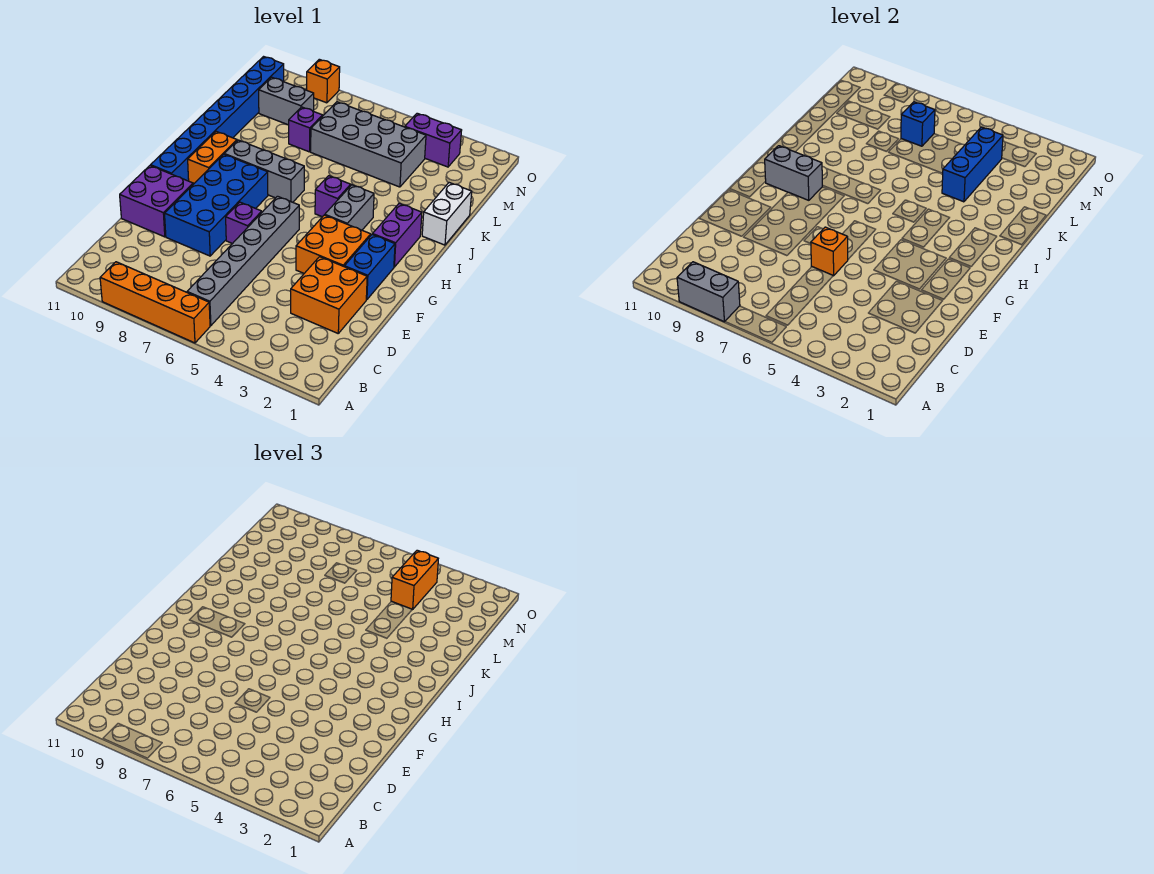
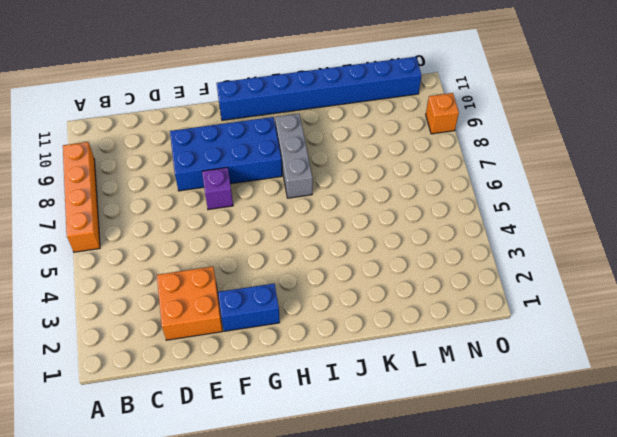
none -> grey 1x6 brick [187,196,299,326]
none -> purple 2x2 brick [120,166,193,237]
none -> orange 2x2 brick [296,215,371,273]

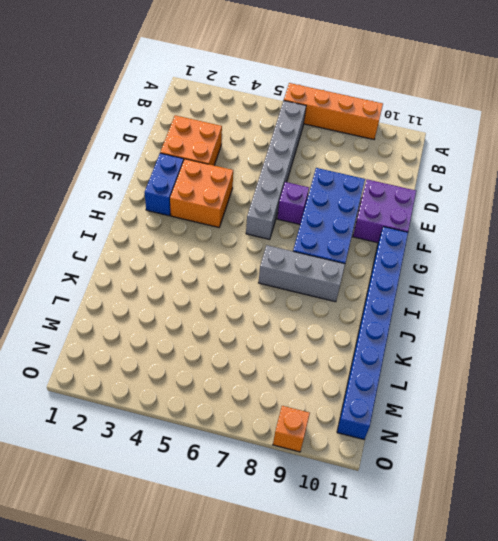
none -> purple 1x2 brick [373,203,422,267]
none -> grey 1x2 brick [325,185,374,230]
none -> orange 1x2 brick [188,131,237,184]

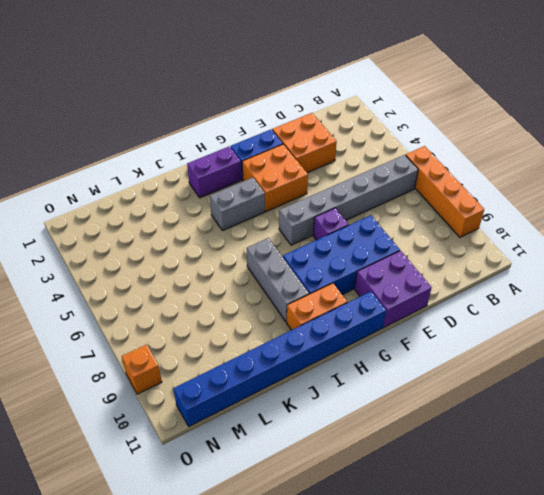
none -> purple 1x1 brick [315,176,351,217]
none -> white 1x2 brick [422,183,472,245]
none -> grey 2x4 brick [311,102,426,187]

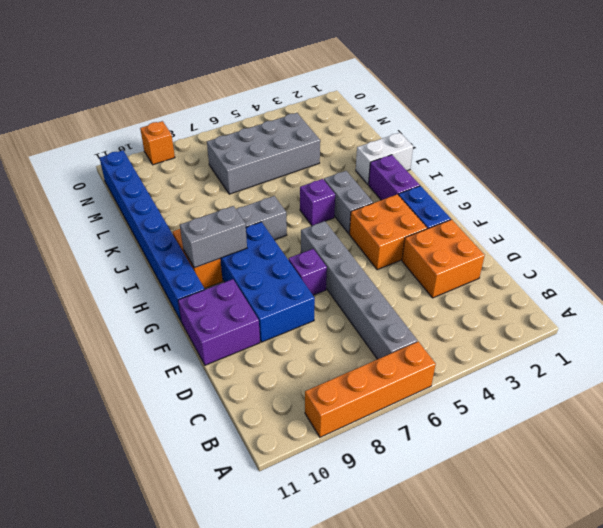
white 1x2 brick [356,133,413,185] -> white 1x2 brick turned to [422,183,472,245]
none -> purple 1x1 brick [289,107,323,152]
none -> grey 1x2 brick [259,77,314,125]
none -> purple 1x2 brick [405,113,462,167]

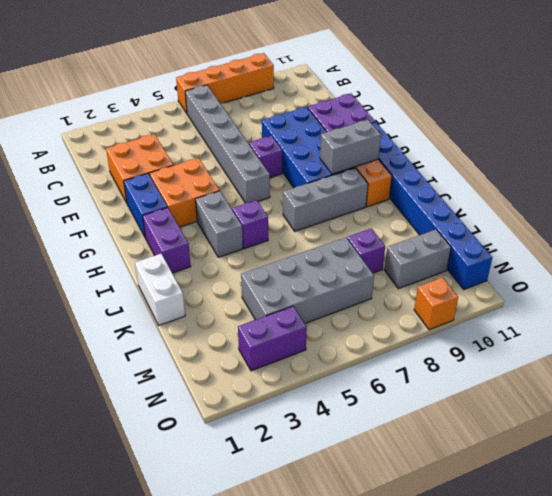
none -> grey 1x2 brick [677,262,740,322]
none -> orange 1x1 brick [811,227,848,276]
none -> blue 1x3 brick [942,127,1003,202]

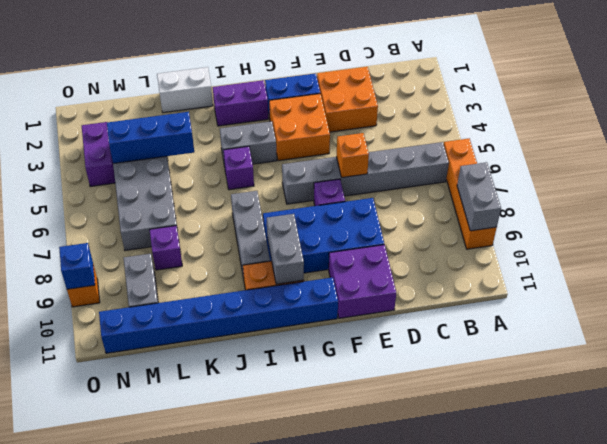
blue 1x1 brick [59,243,95,289] -> blue 1x1 brick moved to [901,102,935,146]
none -> orange 1x2 brick [391,550,438,610]

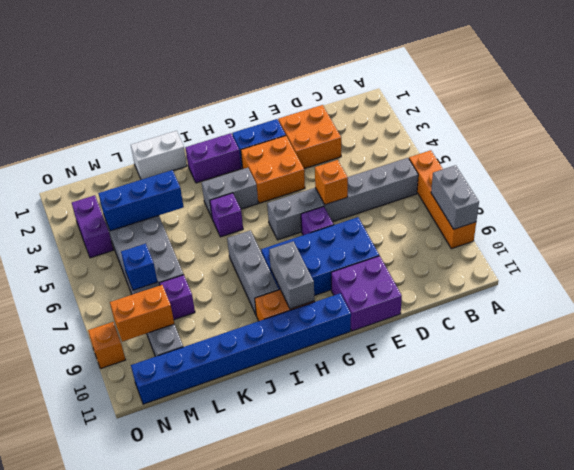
orange 1x2 brick [110,285,174,342] -> orange 1x2 brick moved to [391,550,438,610]

